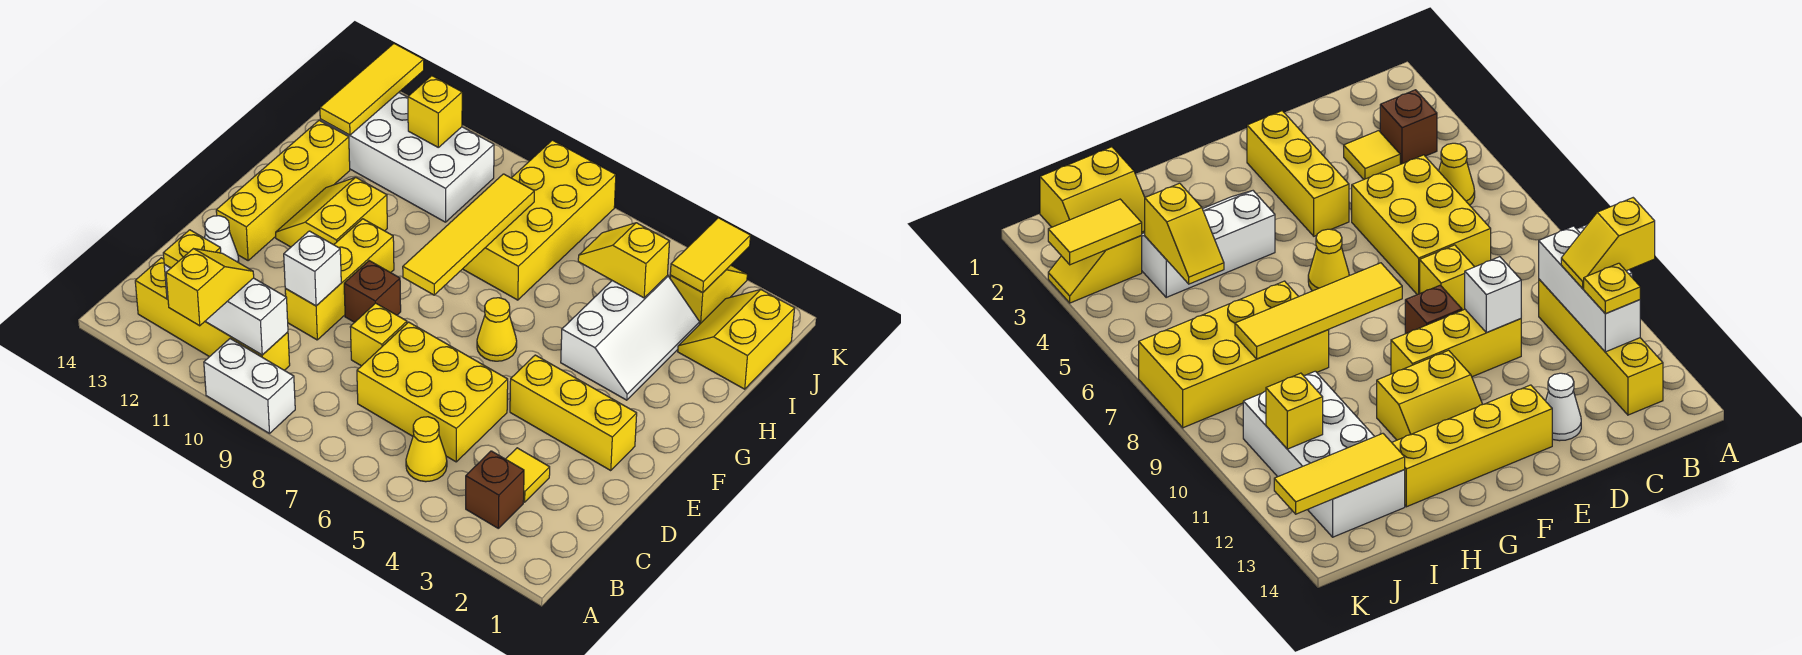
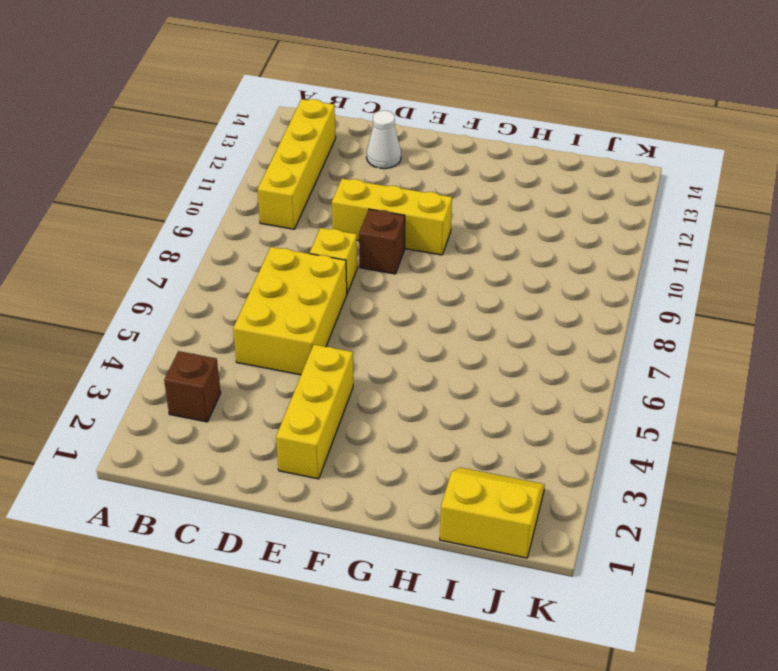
none -> white 1x2 brick [204,339,295,433]
none -> yellow 1x1 cone [406,417,447,482]
none -> yellow 1x1 tile [506,448,550,502]

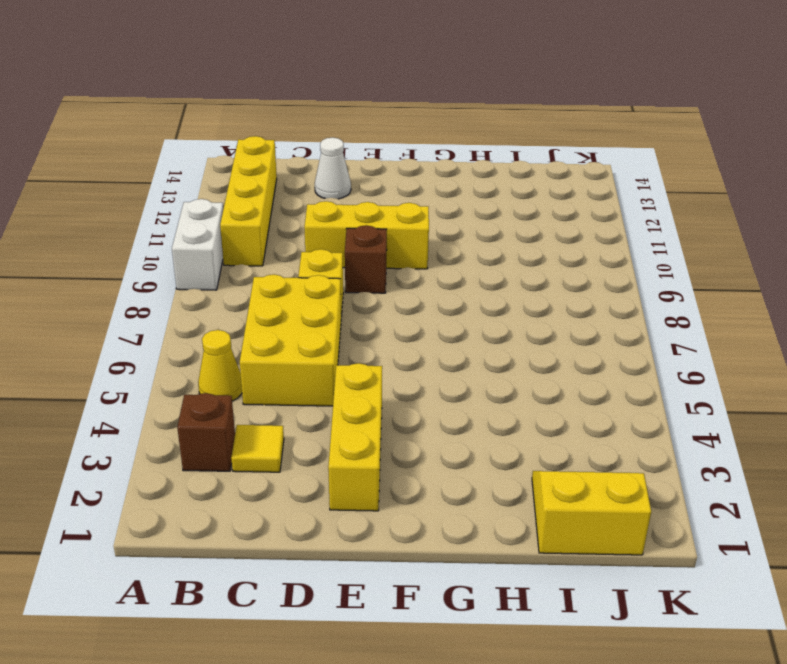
none -> yellow 1x4 brick [216,120,350,260]
none -> yellow 1x1 cone [477,298,517,361]
none -> yellow 2x2 slope [276,177,387,247]

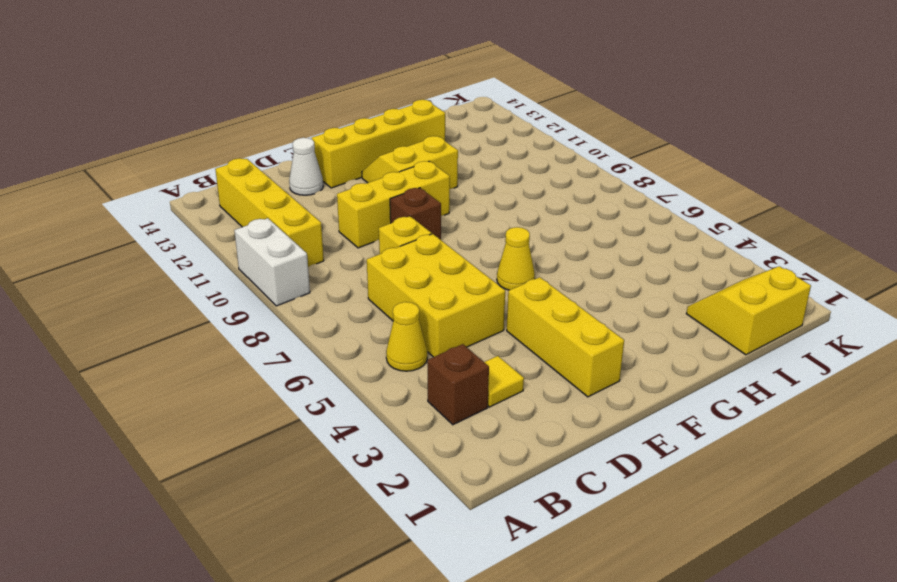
none -> white 2x3 slope [561,276,700,400]
none -> yellow 2x4 brick [463,140,616,300]
none -> white 2x4 brick [320,93,494,222]

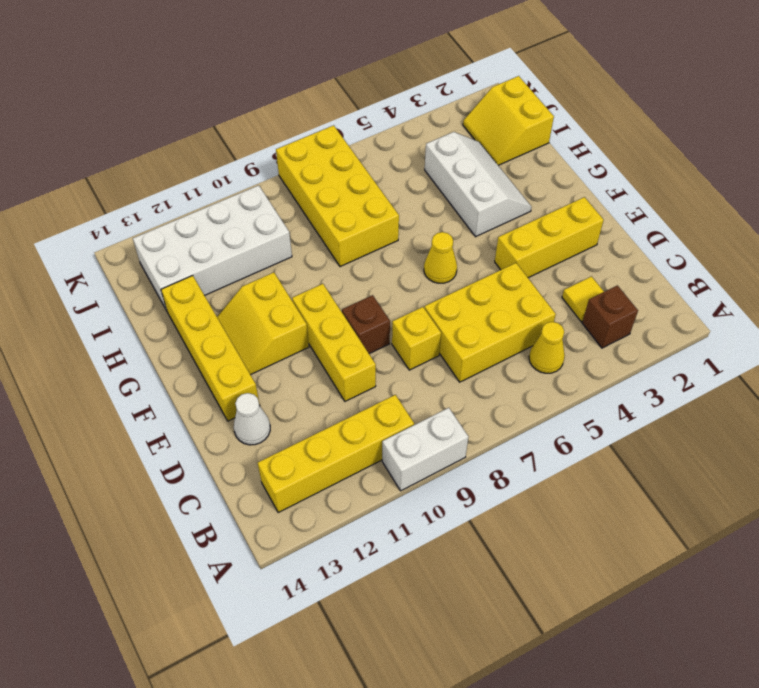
none -> yellow 1x2 slope [670,265,747,324]
none -> white 1x3 brick [164,264,288,355]
none -> white 1x1 brick [284,231,341,306]

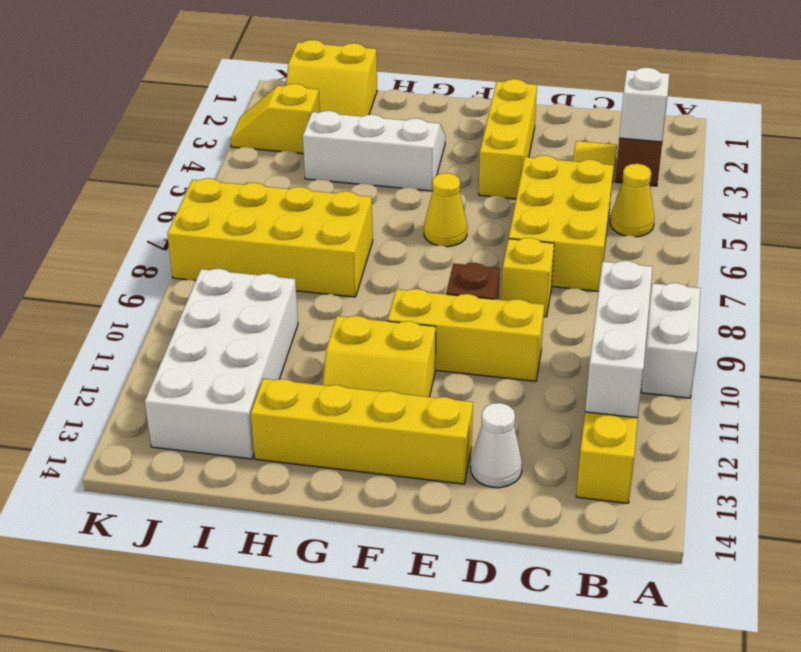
white 1x1 brick [619,68,669,142] -> white 1x1 brick moved to [284,231,341,306]
none -> yellow 1x4 tile [403,174,534,295]
none -> yellow 1x2 slope [578,223,670,298]
none -> yellow 1x3 tile [320,44,424,135]

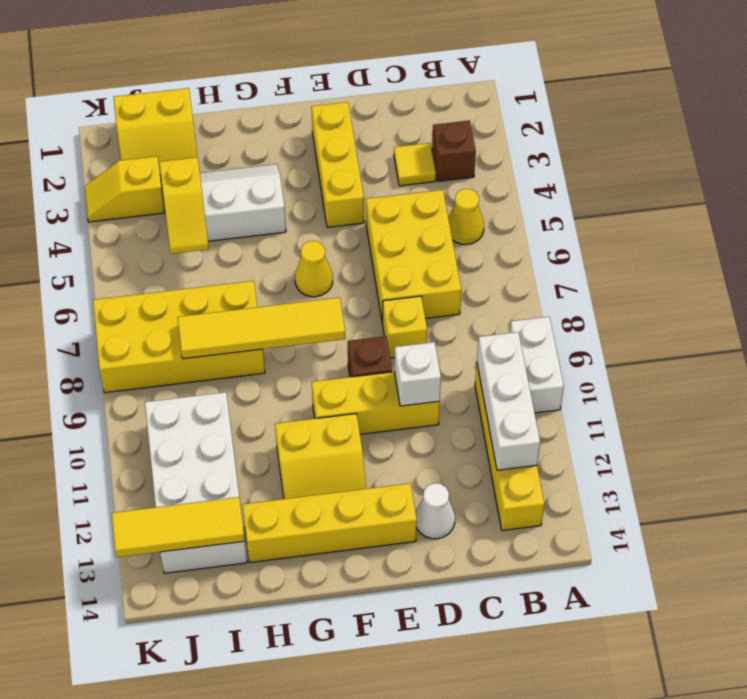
none -> yellow 1x2 tile [670,218,751,293]
none -> yellow 1x1 brick [408,76,462,147]
none -> yellow 1x2 slope [166,249,254,326]

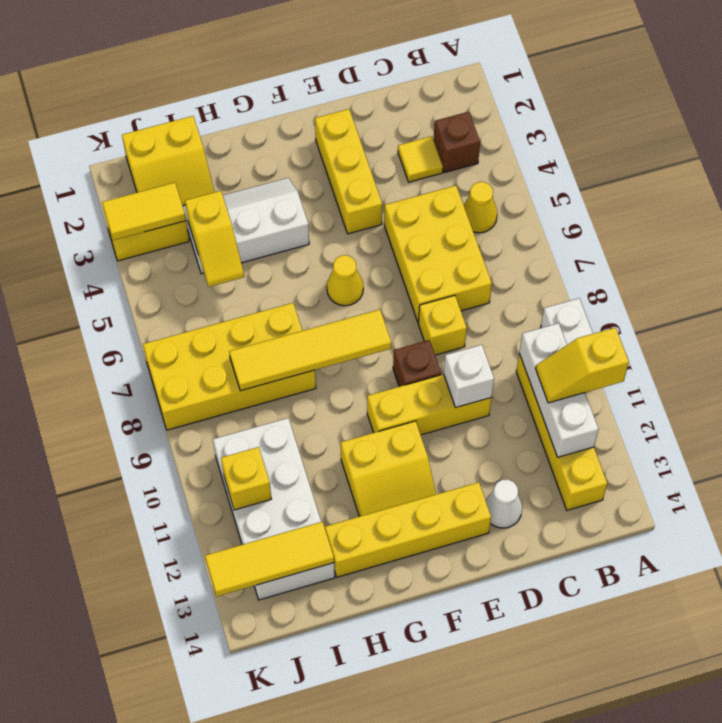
none -> yellow 1x1 plate [163,230,221,268]

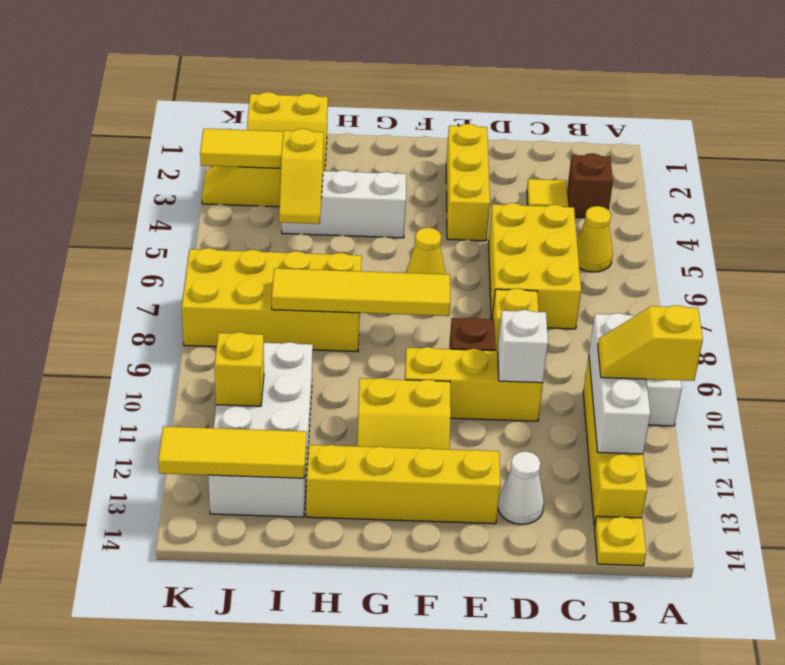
yellow 1x1 plate [594,516,646,566] -> yellow 1x1 plate moved to [163,230,221,268]

